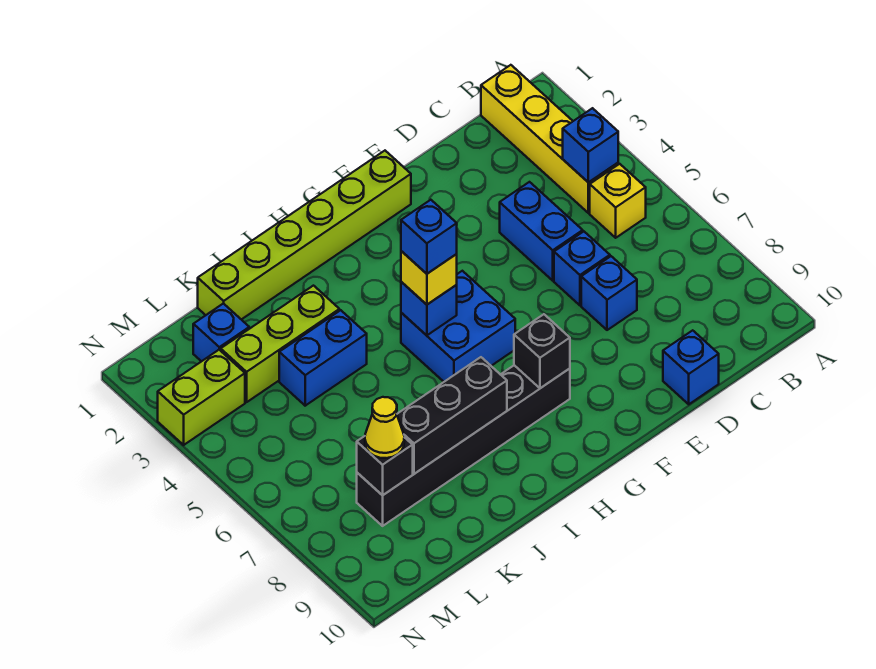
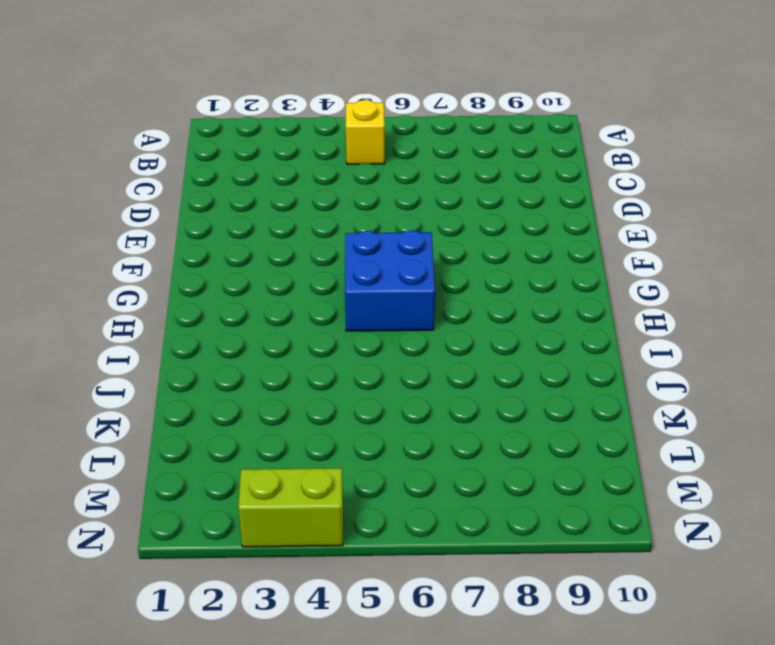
lime 1x2 brick [238,468,343,547] -> lime 1x2 brick turned to [158,350,245,445]
none -> yellow 1x4 brick [481,65,618,213]
none -> blue 1x2 brick [500,182,583,281]
none -> blue 1x1 brick [554,232,610,305]

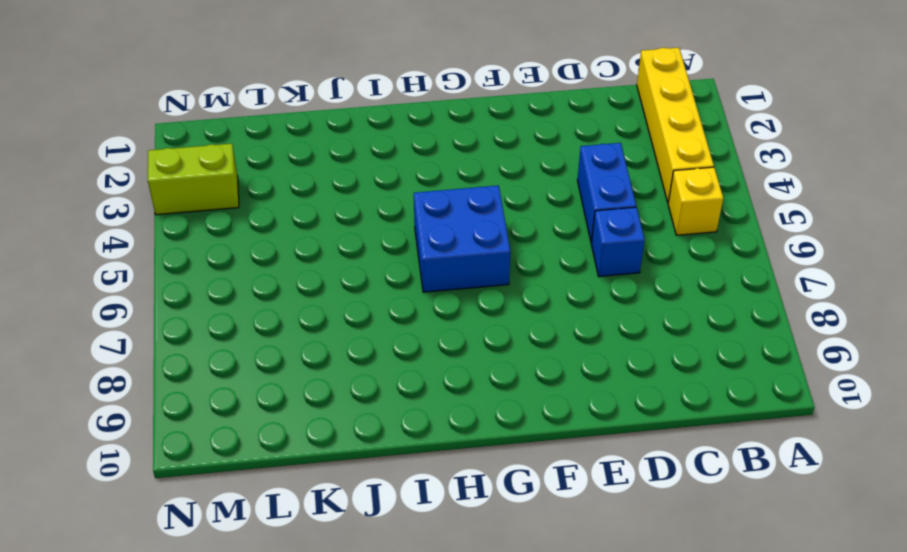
none -> blue 1x1 brick [581,256,637,330]
none -> blue 1x1 brick [663,330,719,404]
none -> lime 1x6 brick [198,151,411,320]

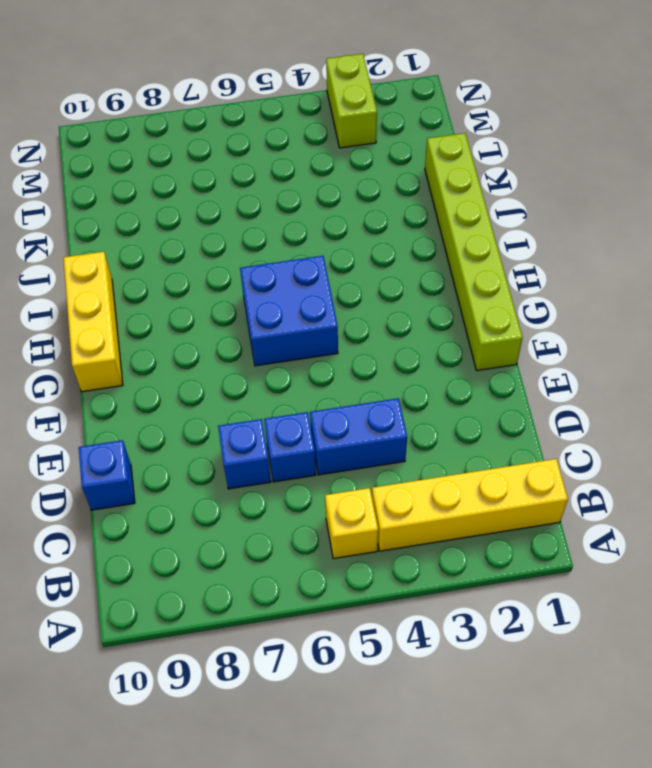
yellow 1x3 brick [63,252,123,392] -> none
none -> black 1x6 brick [357,365,570,526]
none -> lime 1x3 brick [221,286,339,402]
none -> blue 1x2 brick [279,310,367,406]

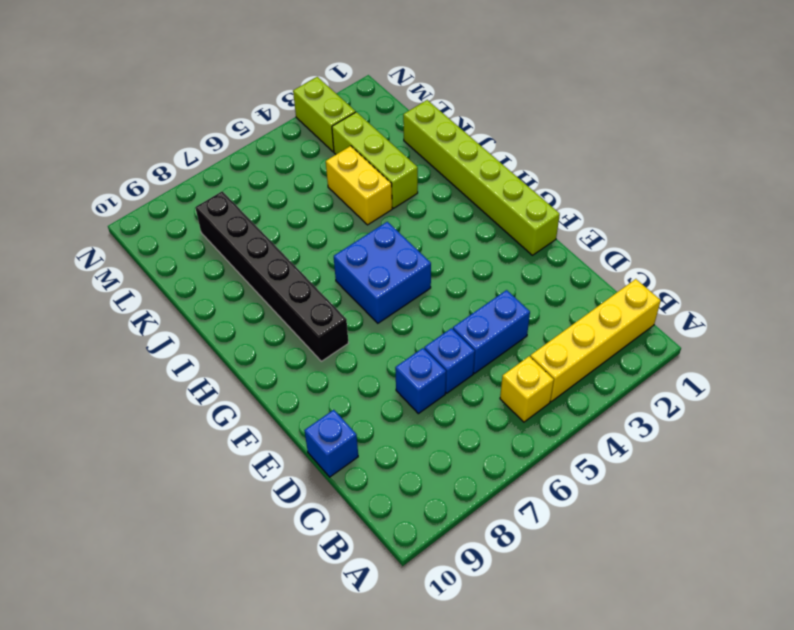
yellow 1x2 brick [326,146,392,225] -> blue 1x2 brick [279,310,367,406]
none -> blue 1x1 brick [193,303,249,361]
none -> blue 1x1 brick [563,108,618,183]
none -> black 1x1 brick [514,314,570,388]

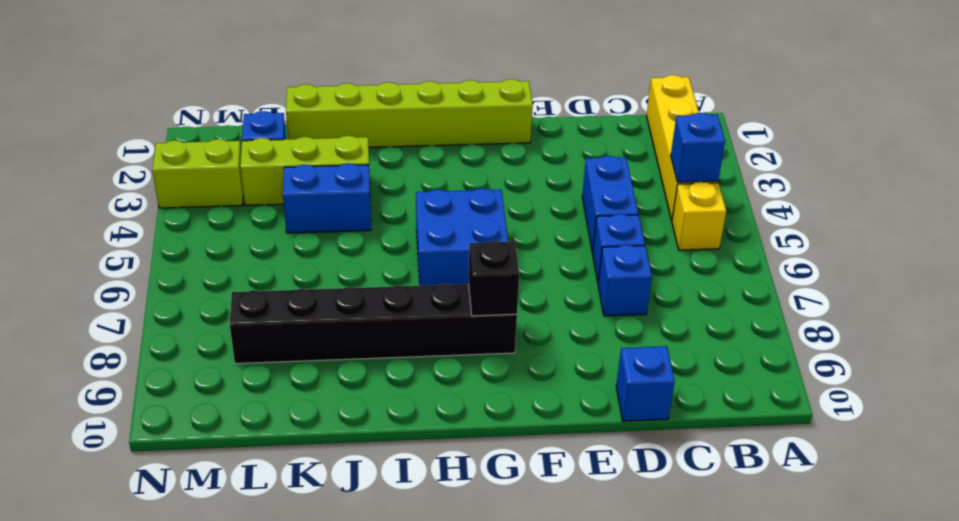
none -> blue 1x1 brick [401,282,457,335]
none -> black 1x3 brick [397,357,507,474]
none -> black 1x1 brick [357,436,413,495]

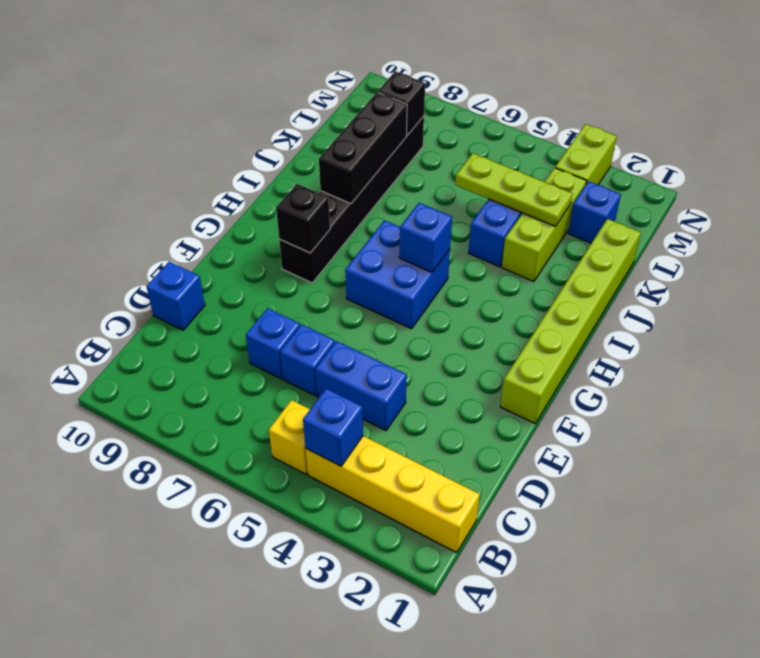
lime 1x3 plate [455,153,573,226] -> none
none -> yellow 1x1 brick [401,251,457,305]
none -> yellow 1x1 cone [365,397,404,458]
none -> blue 1x1 brick [401,200,457,274]

